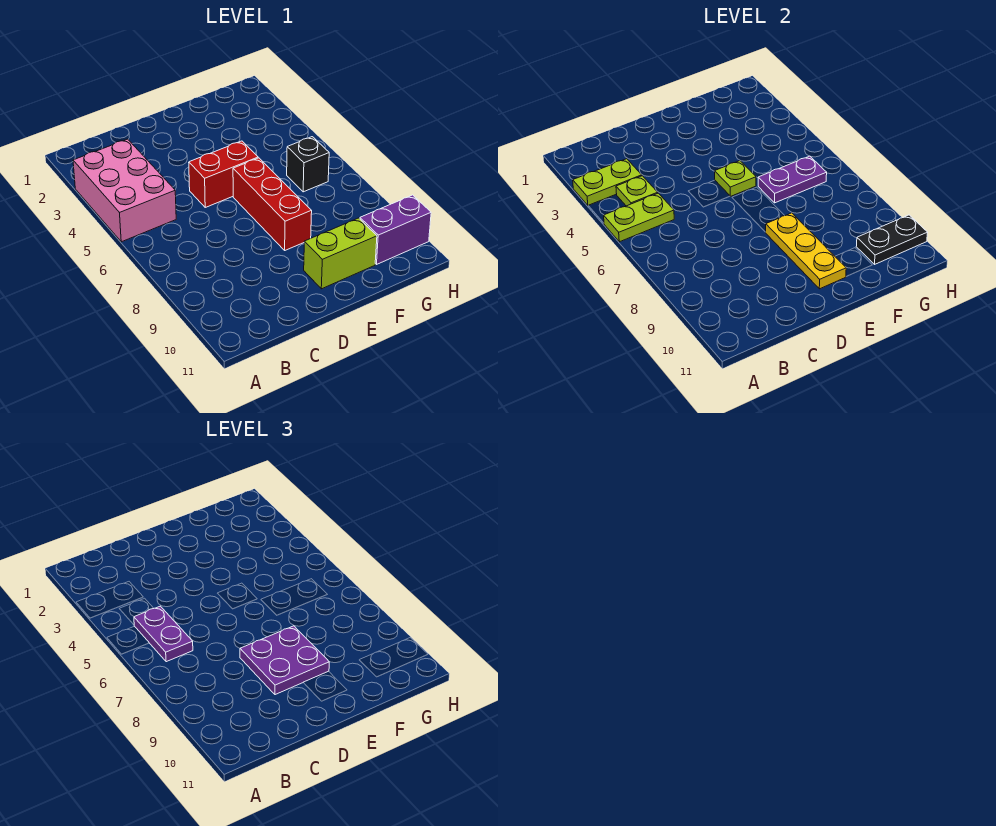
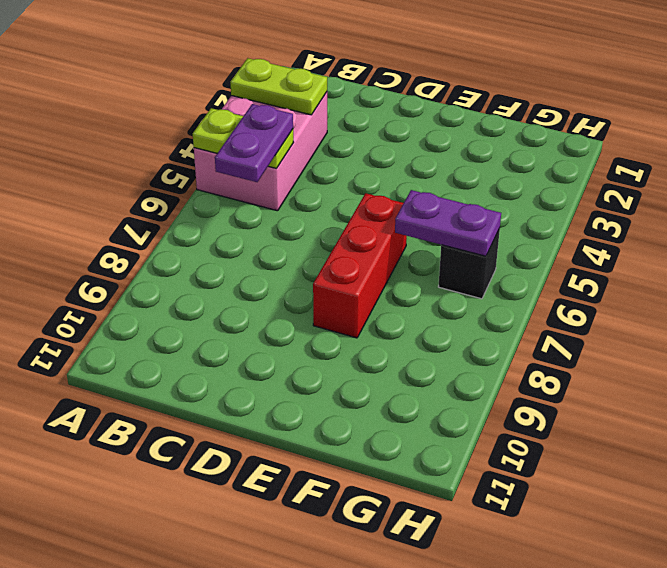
none -> red 1x2 brick [189,141,258,207]
none -> lime 1x2 brick [304,218,377,289]
none -> purple 1x2 brick [360,195,431,264]

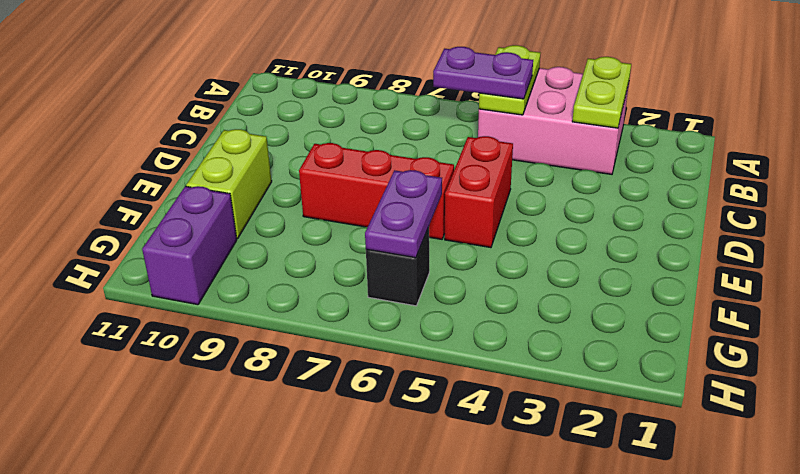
none -> lime 1x1 plate [616,176,658,206]
none -> lime 1x1 plate [715,161,756,196]
none -> yellow 1x3 plate [766,213,846,289]

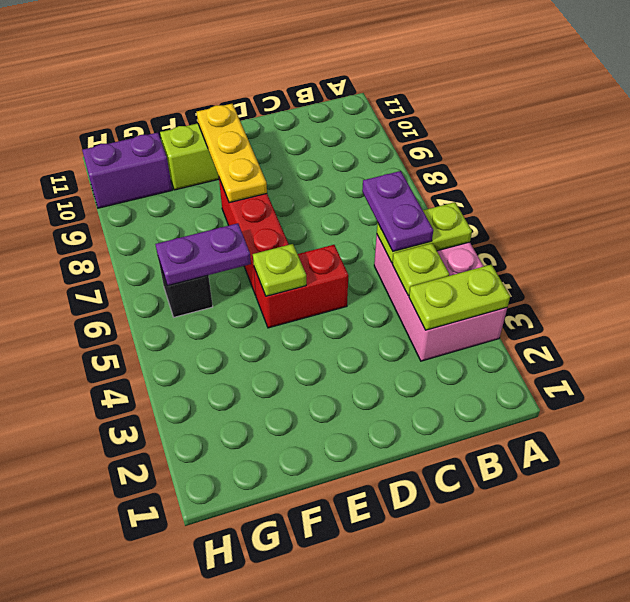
none -> black 1x2 plate [856,215,928,264]
none -> purple 2x2 plate [240,626,329,695]

